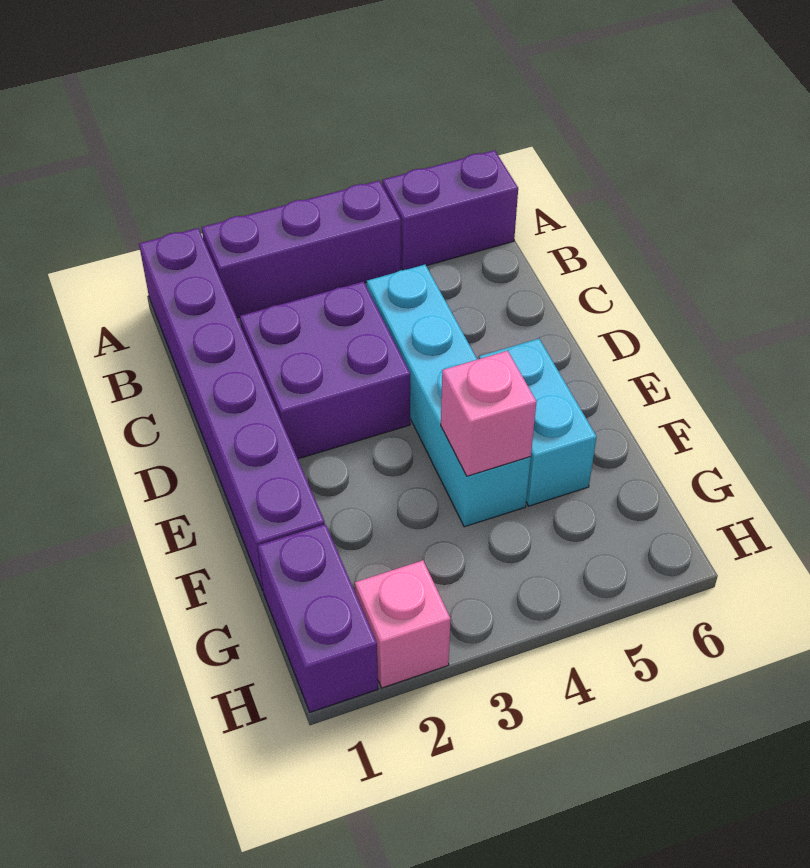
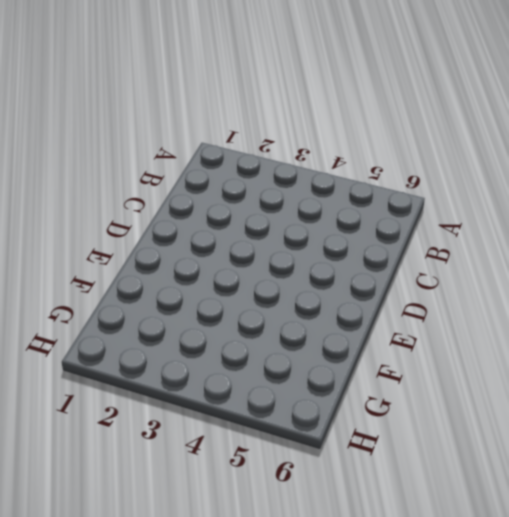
none -> purple 1x6 brick [139,228,325,590]
none -> purple 1x3 brick [201,181,401,318]

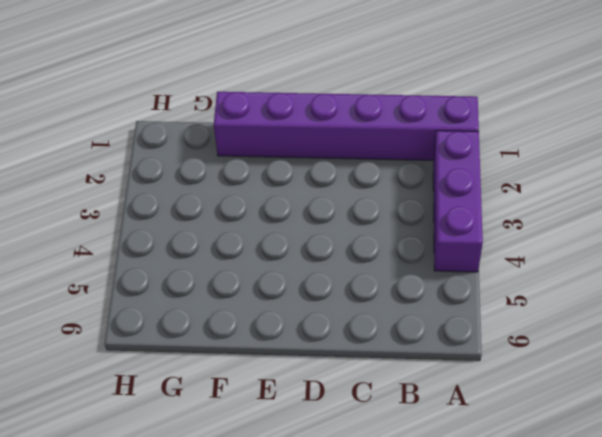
none -> purple 1x2 brick [382,150,518,270]
none -> purple 2x2 brick [240,282,410,459]

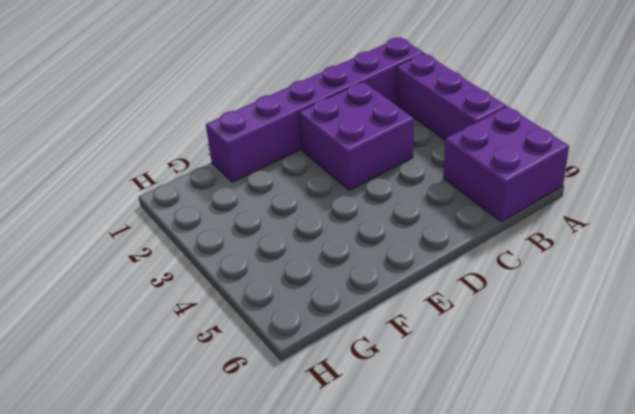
purple 2x2 brick [443,106,569,222] -> purple 1x2 brick [382,150,518,270]
none -> cyan 1x4 brick [367,265,531,527]
none -> cyan 1x2 brick [479,339,597,506]

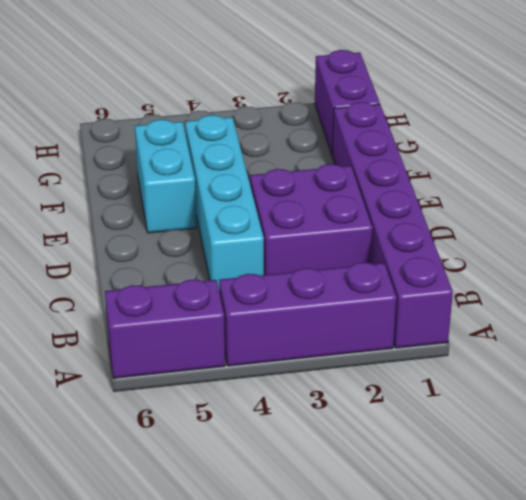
none -> pink 1x1 brick [355,560,451,688]
none -> pink 1x1 brick [441,351,536,476]

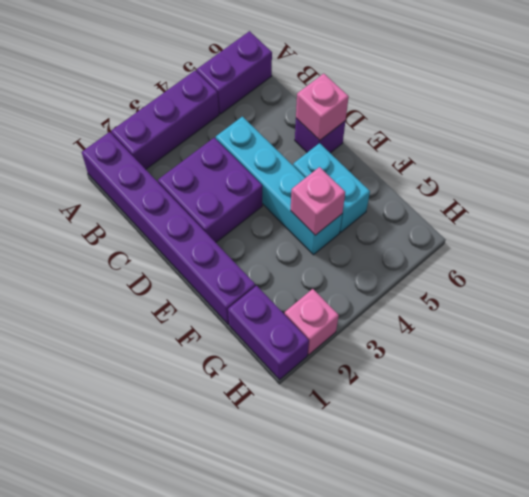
purple 1x1 brick [295,118,345,153] -> none
pink 1x1 brick [296,74,349,140] -> none

